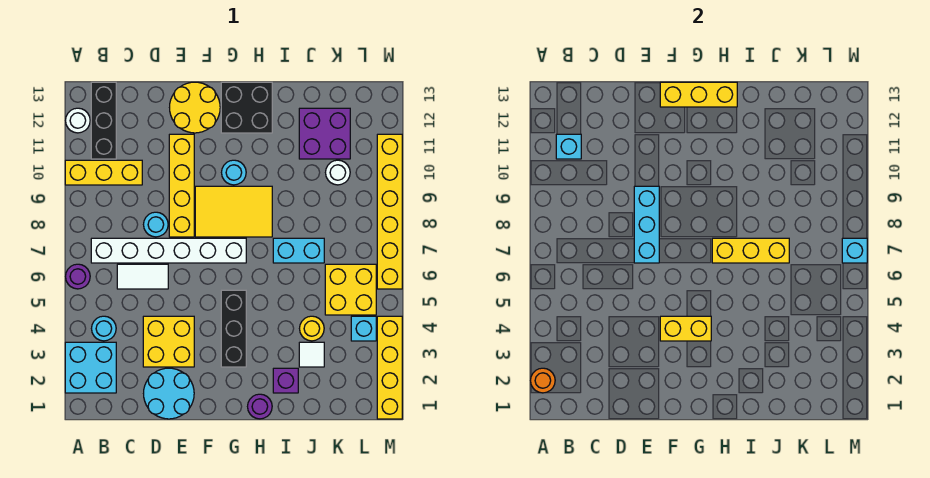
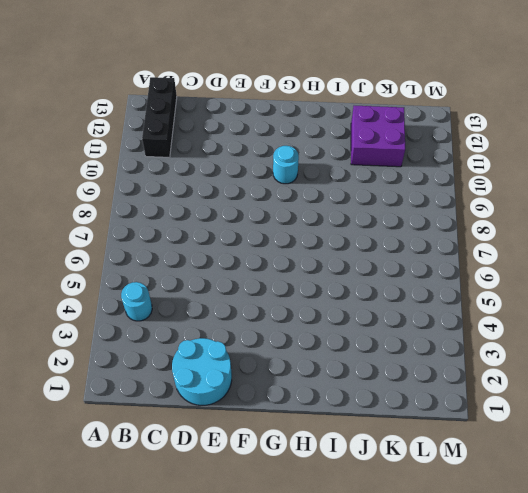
none -> cyan 2x2 brick [65,342,116,393]
none -> purple 1x1 round brick [66,264,90,289]
none -> yellow 1x3 brick [65,160,142,185]
none -> white 1x1 round brick [66,108,90,133]

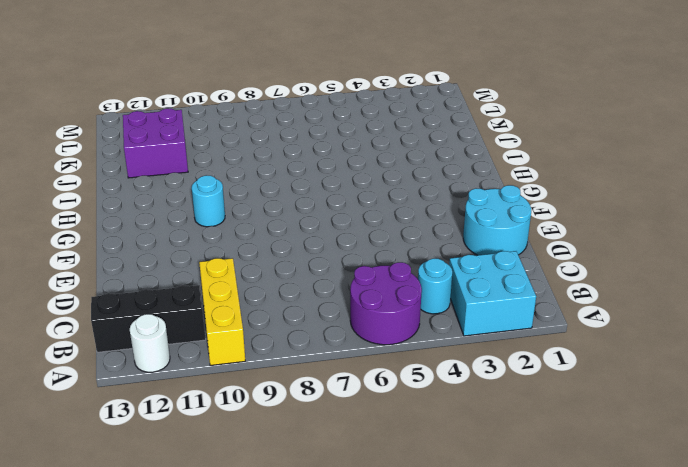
purple 2x2 round brick [350,262,422,345] -> purple 1x1 round brick [66,264,90,289]
none -> white 1x6 brick [91,238,246,263]
none -> white 1x2 tile [117,264,168,289]
none -> yellow 2x2 brick [143,316,194,367]
none -> cyan 1x1 round brick [144,212,168,237]

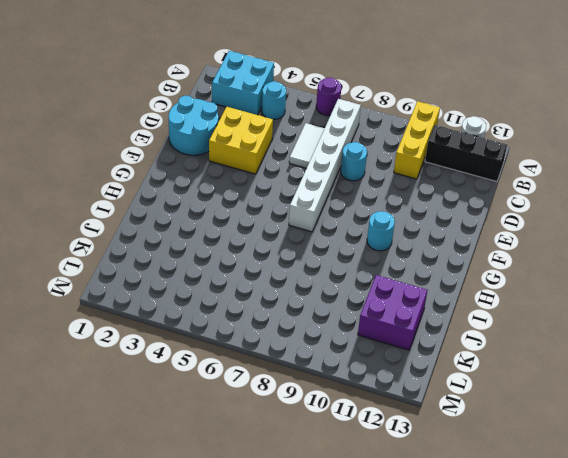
none -> yellow 1x4 brick [169,134,194,237]
none -> yellow 2x2 round brick [170,82,220,133]
none -> yellow 2x3 tile [195,186,272,237]
none -> black 1x3 brick [221,290,246,367]

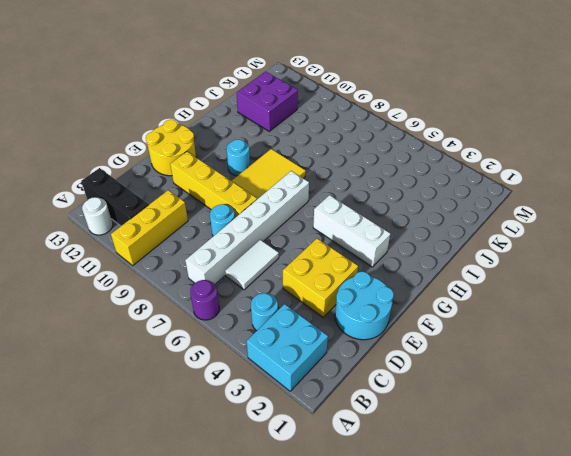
white 1x3 brick [313,195,390,267] -> black 1x3 brick [221,290,246,367]
none -> black 2x2 brick [221,82,272,133]
none -> purple 1x1 round brick [248,394,272,419]
none -> purple 1x1 brick [273,368,298,393]
none -> cyan 1x2 brick [273,238,324,263]

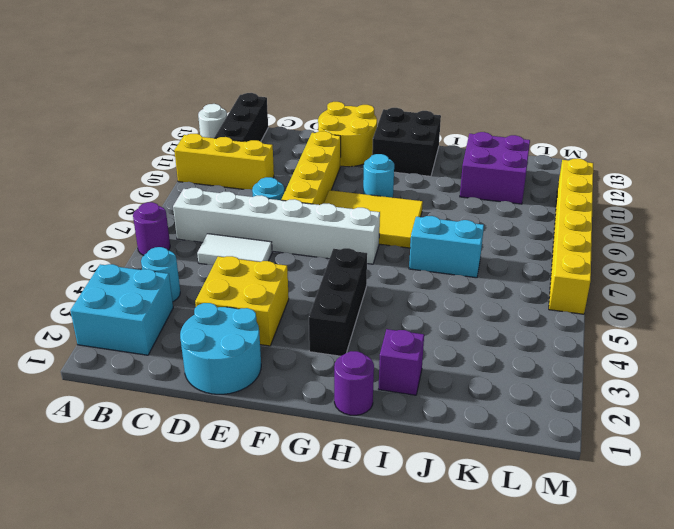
none -> white 1x1 tile [299,342,324,367]
none -> yellow 1x1 round brick [300,316,324,341]
none -> yellow 2x2 brick [325,264,376,315]
none -> white 1x1 round brick [326,160,350,185]

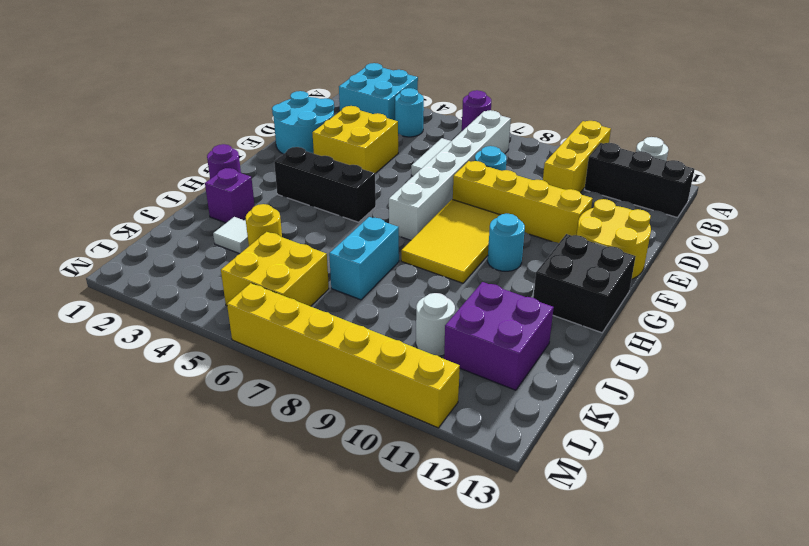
none -> cyan 1x1 brick [351,316,376,341]
none -> yellow 1x4 brick [377,316,402,419]
none -> orange 1x1 round brick [531,368,555,393]
none -> cyan 1x1 brick [556,134,581,159]

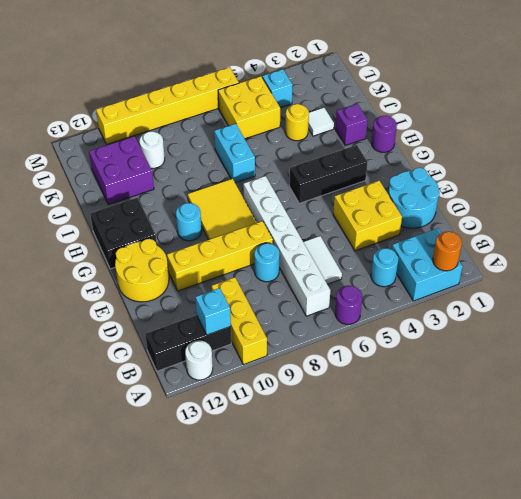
none -> yellow 1x4 brick [377,316,402,419]
none -> cyan 1x3 brick [634,186,659,263]
none -> yellow 1x2 brick [660,316,711,341]
none -> yellow 1x3 brick [660,82,737,107]

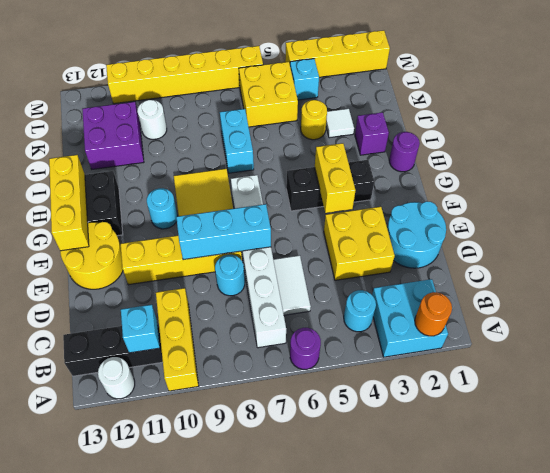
none -> yellow 1x3 brick [712,238,789,263]
none -> cyan 1x1 brick [842,238,867,263]

